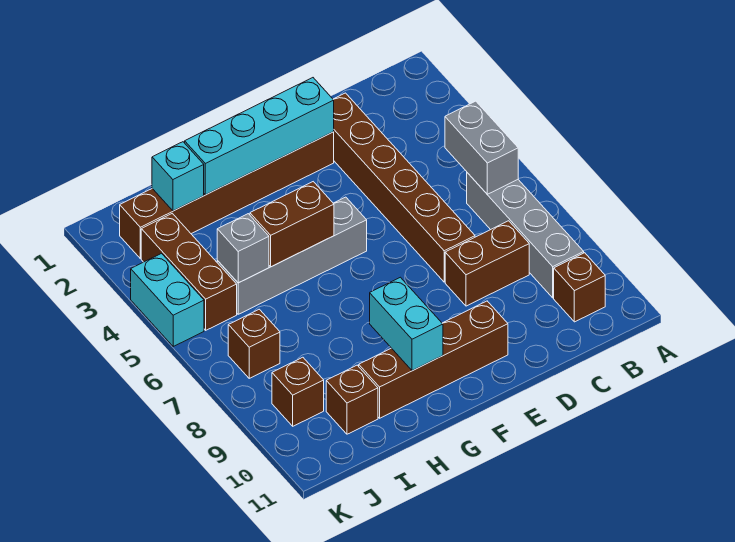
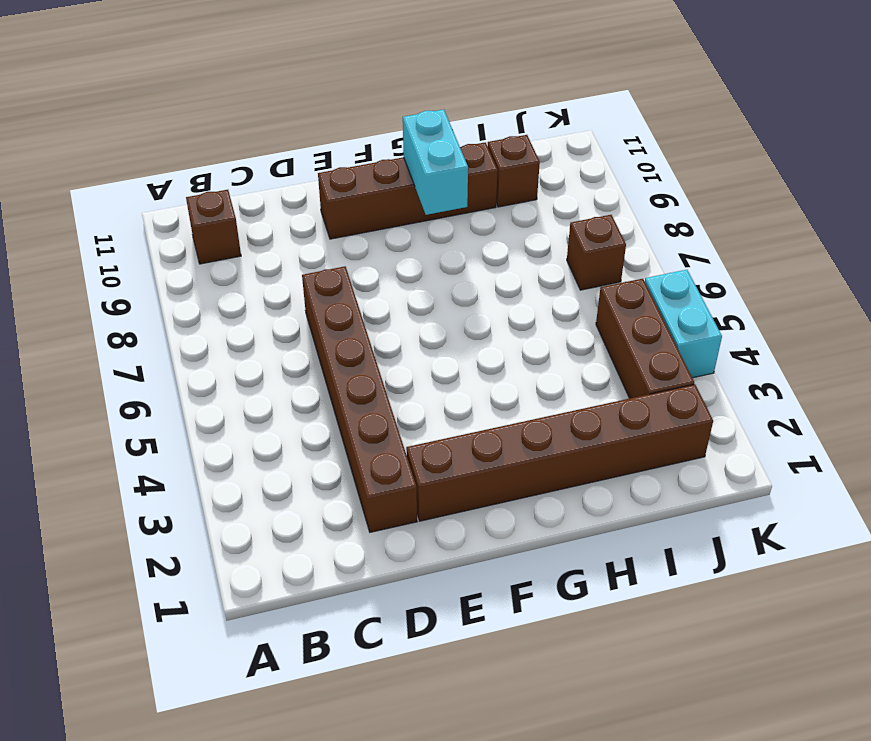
none -> grey 1x4 brick [467,173,584,298]
none -> brown 1x2 brick [445,221,529,306]
none -> grey 1x4 brick [217,197,367,314]

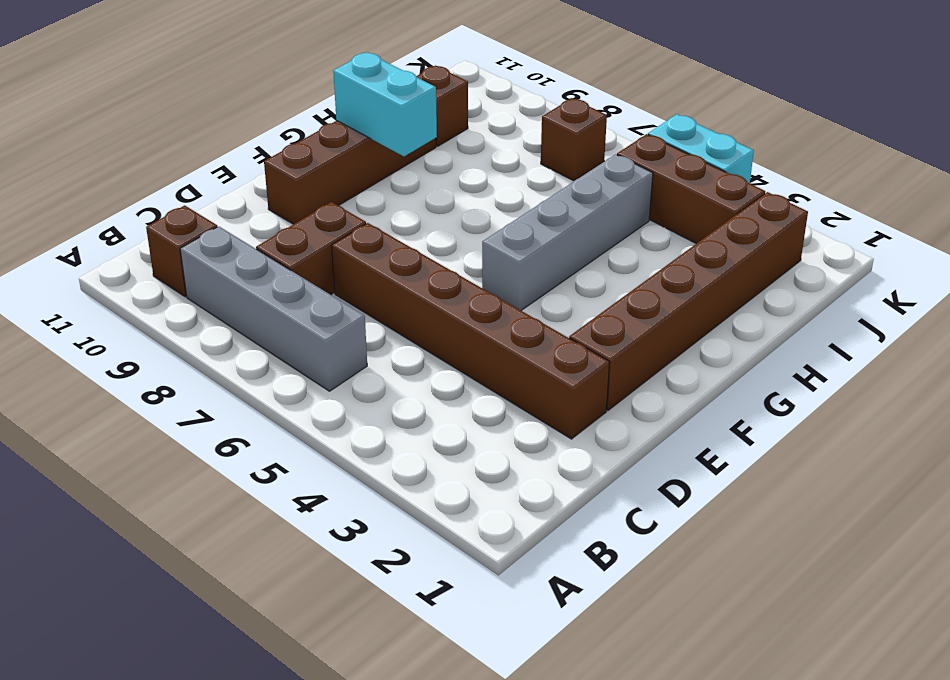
none -> brown 1x1 brick [272,357,324,426]
none -> grey 1x2 brick [445,101,518,194]
none -> cyan 1x4 brick [185,78,334,195]

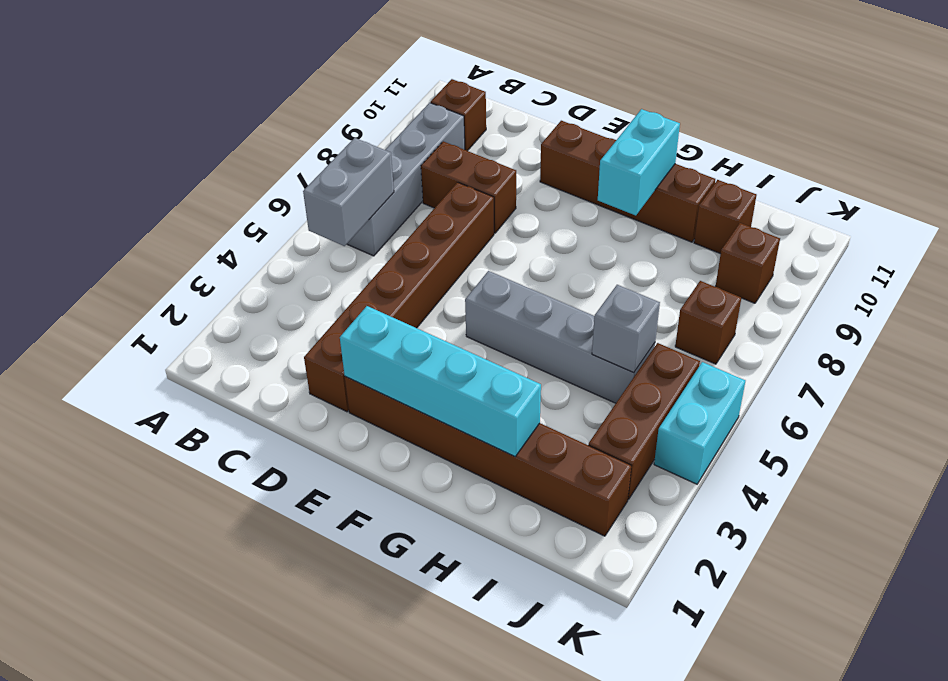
none -> brown 1x2 brick [250,182,334,267]
none -> cyan 1x1 brick [152,142,204,211]

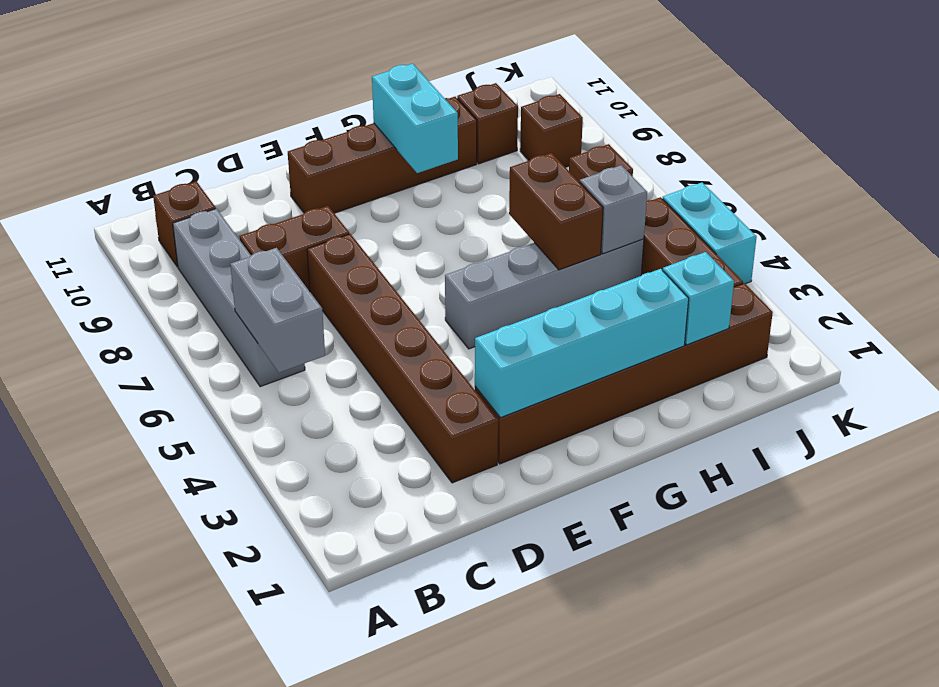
brown 1x2 brick [509,153,603,270] -> brown 1x2 brick turned to [250,182,334,267]

